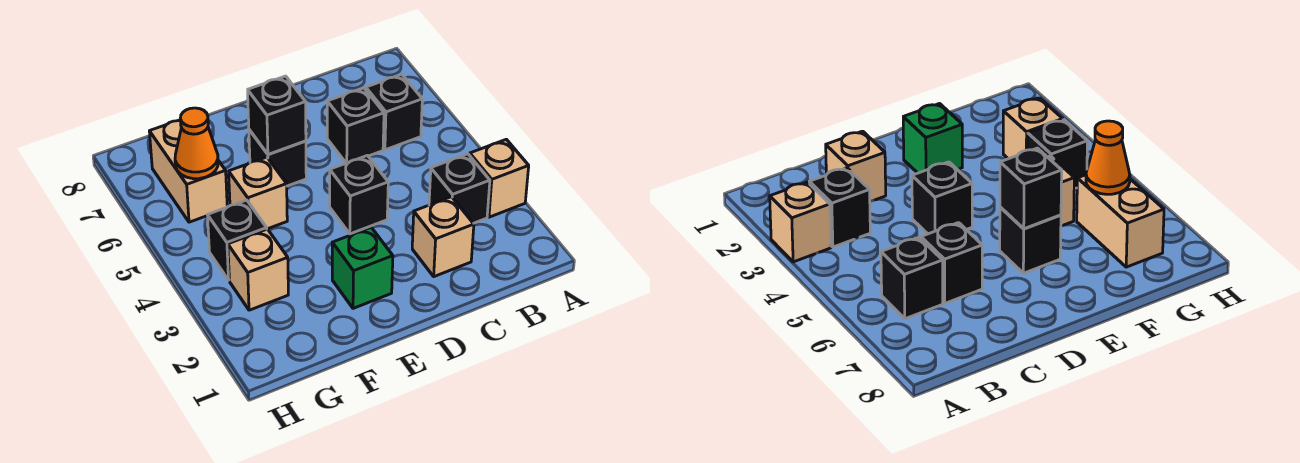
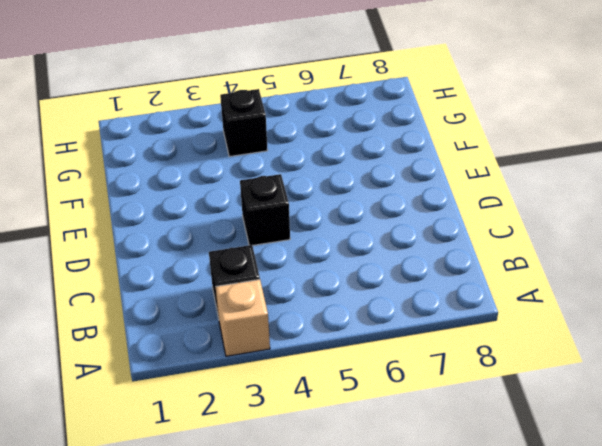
none -> black 1x1 brick [366,74,422,150]
none -> tan 1x1 brick [412,197,474,277]
none -> black 1x1 brick [327,88,384,163]

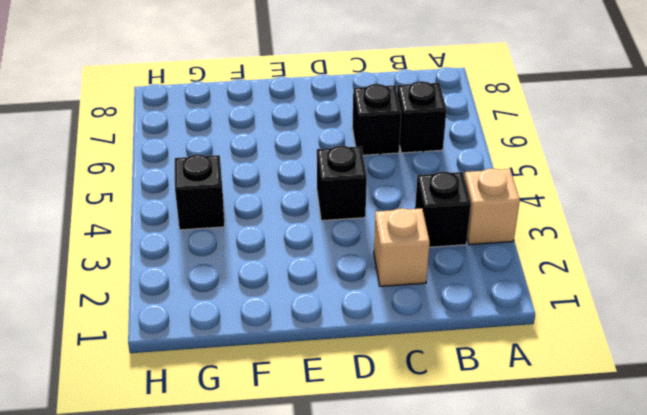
none -> green 1x1 brick [332,228,393,308]
none -> black 1x1 brick [249,130,306,186]
none -> tan 1x1 brick [229,157,287,229]

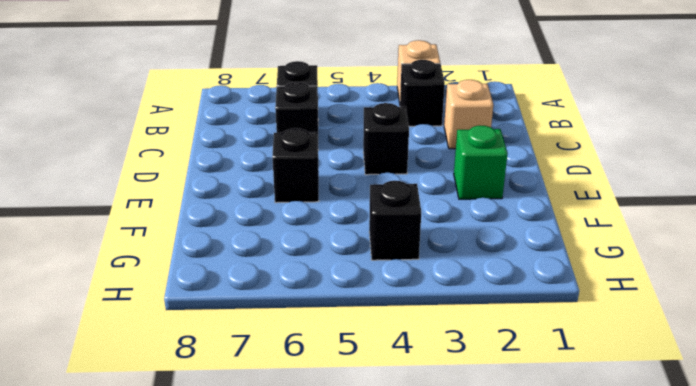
none -> tan 1x1 brick [229,157,287,229]
none -> tan 1x1 brick [228,229,288,310]
none -> tan 1x2 brick [149,120,227,222]

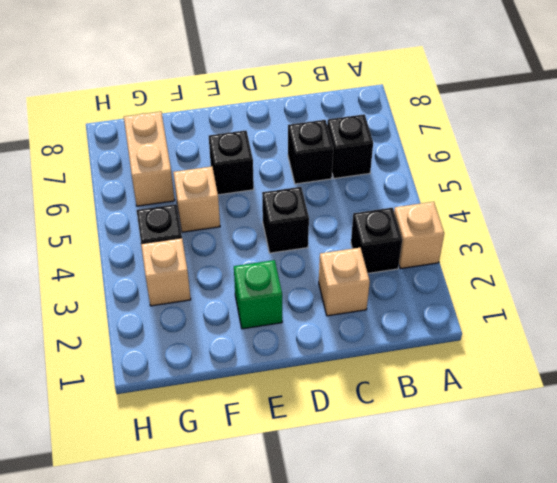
none -> black 1x1 brick [248,76,306,155]
none -> orange 1x1 cone [175,108,218,179]

